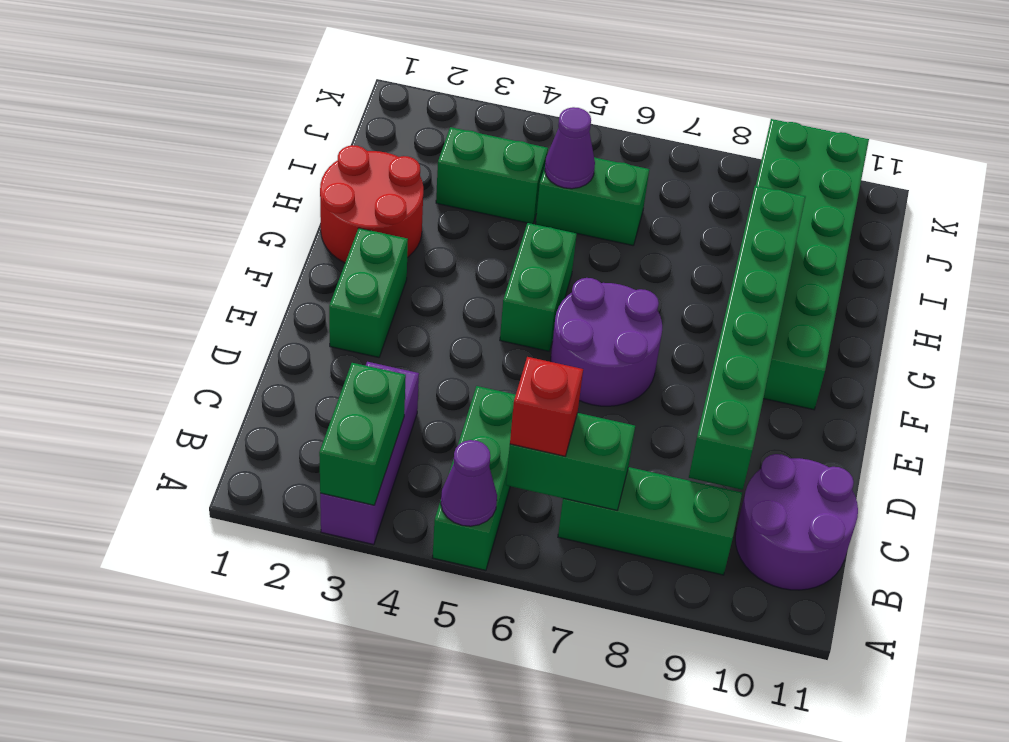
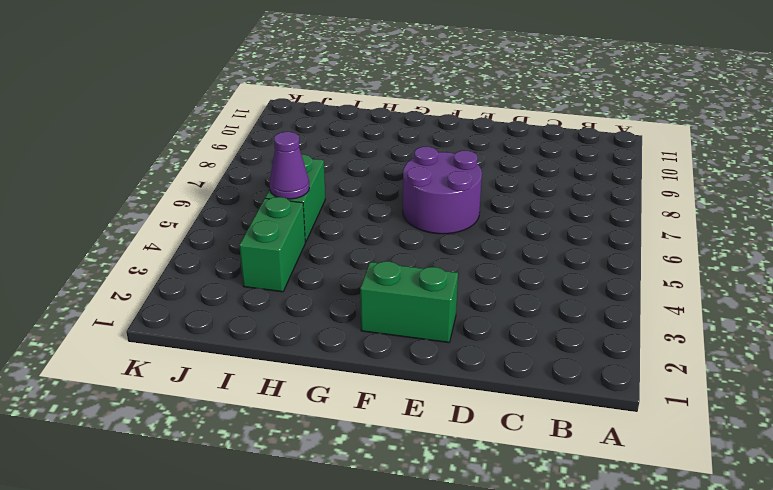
none -> purple 1x3 brick [320,362,419,545]
none -> green 1x3 brick [433,386,516,570]
none -> green 1x3 brick [558,467,742,575]

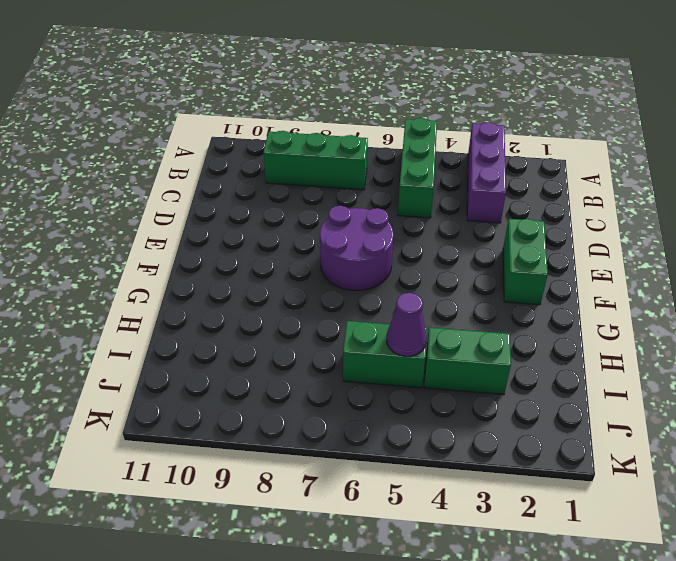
none -> purple 2x2 round brick [735,454,858,590]
none -> green 1x2 brick [500,223,577,351]
none -> green 2x6 brick [756,119,869,410]

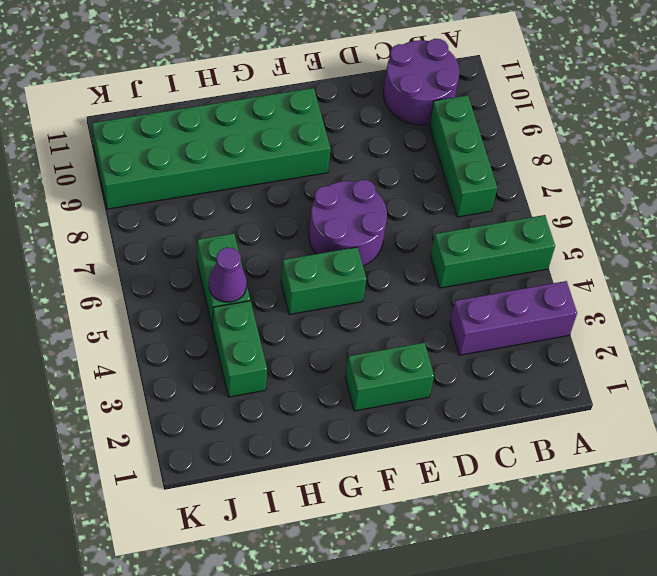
none -> red 2x2 round brick [320,145,423,263]
none -> green 1x2 brick [319,363,406,505]
none -> purple 1x1 cone [441,440,497,526]

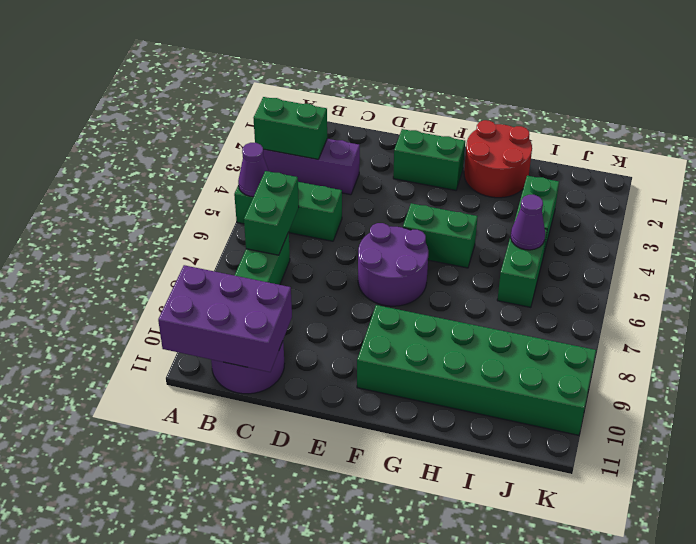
purple 2x3 brick [158,265,292,372] -> none
none -> green 1x6 brick [689,186,805,490]
none -> red 1x1 brick [510,357,583,456]

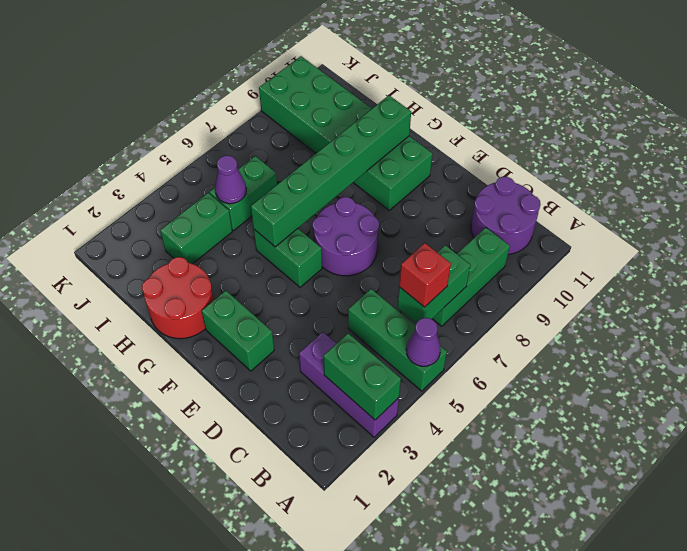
green 1x6 brick [251,95,411,247] -> green 1x6 brick turned to [689,186,805,490]

